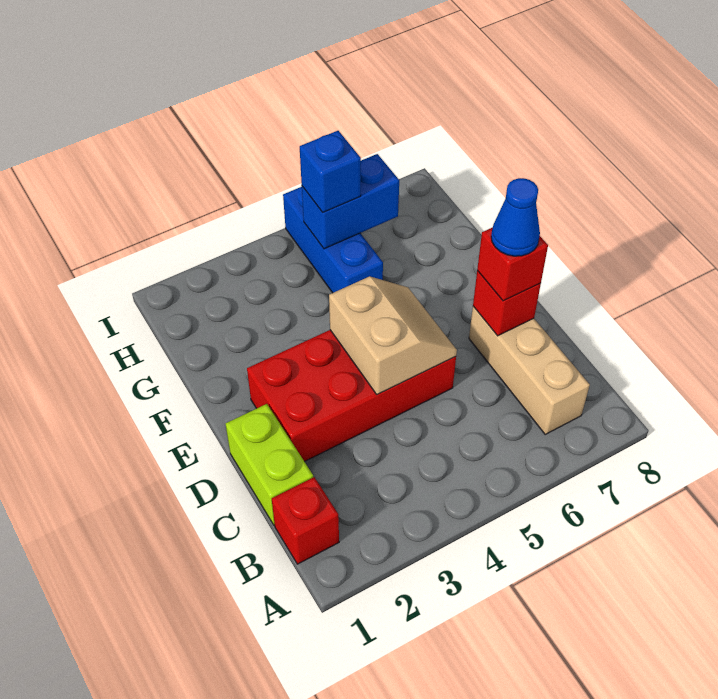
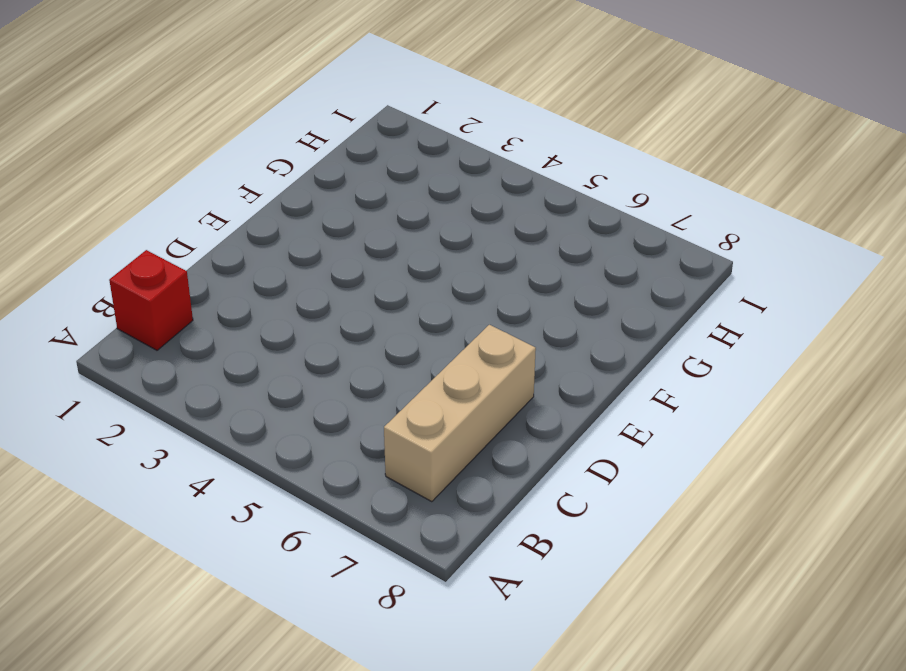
none -> lime 1x2 brick [226,404,313,525]
none -> red 2x4 brick [247,330,456,461]

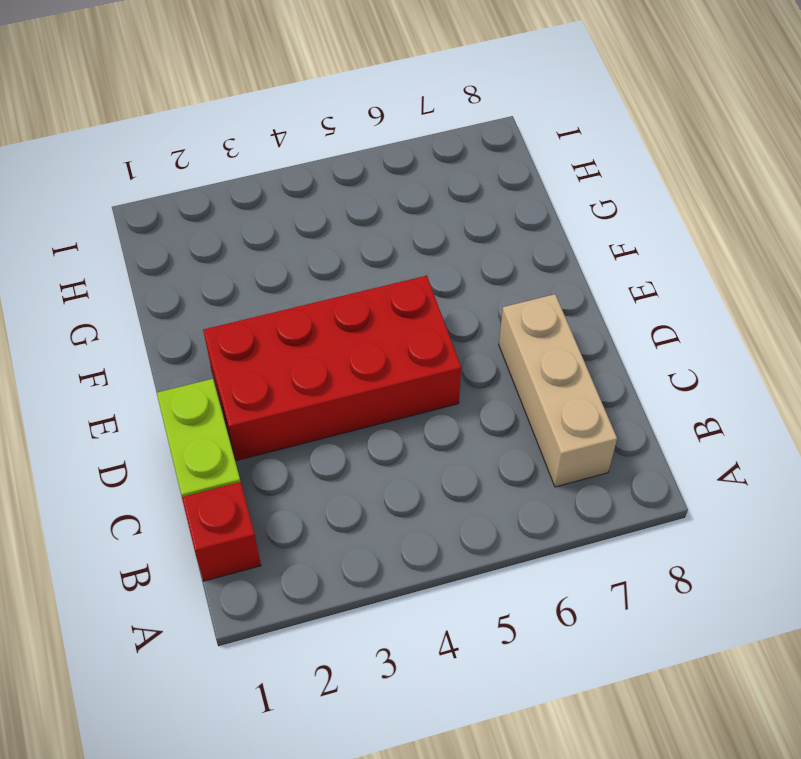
none -> blue 1x3 brick [283,187,383,293]
none -> tan 2x2 slope [329,276,457,395]

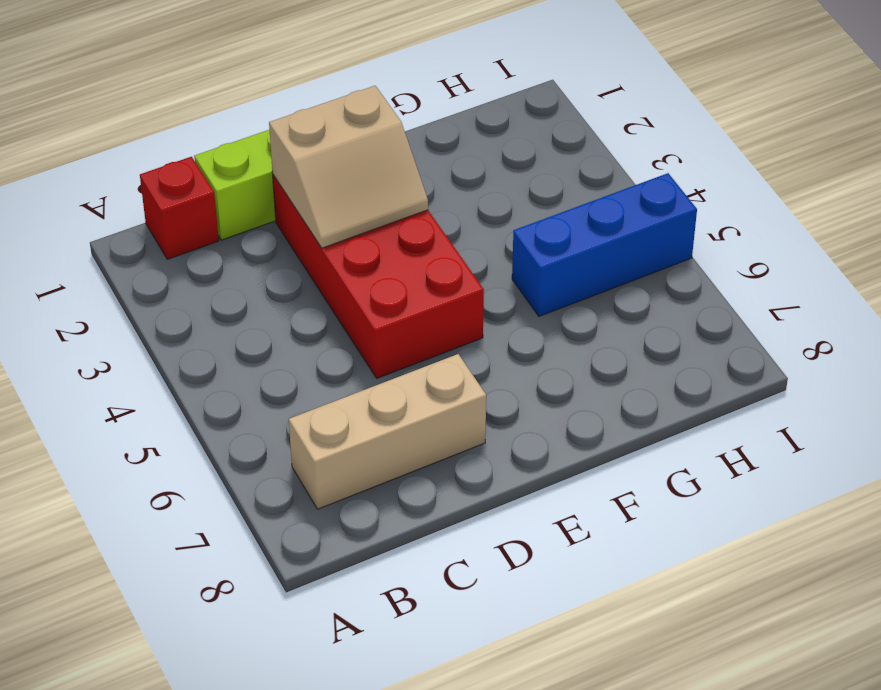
tan 2x2 slope [269,86,428,248] -> tan 2x2 slope moved to [329,276,457,395]
none -> red 1x1 brick [473,271,541,336]
none -> blue 1x2 brick [302,154,399,249]

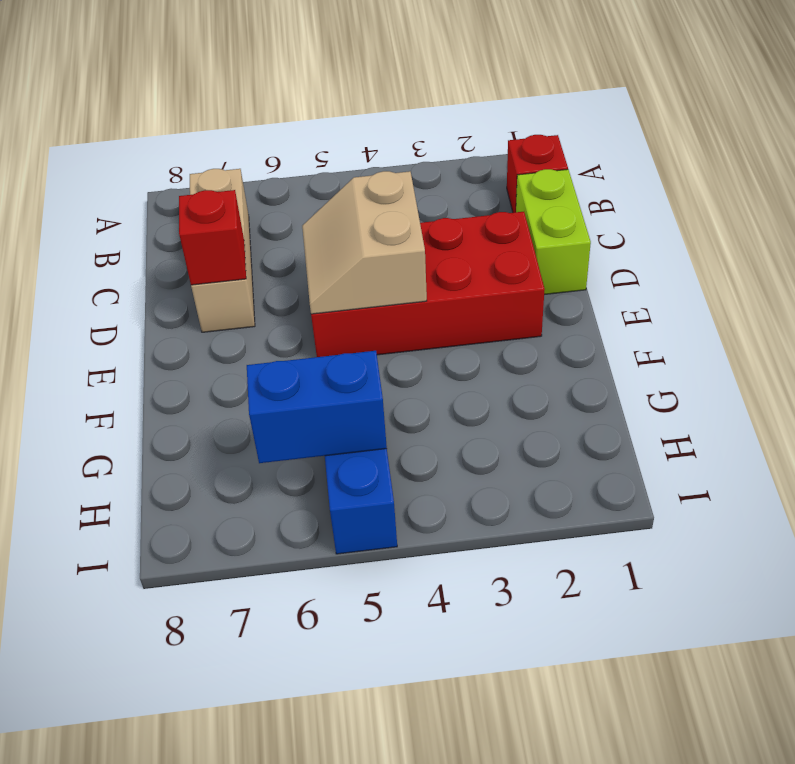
none -> red 1x1 brick [477,227,548,301]
none -> blue 1x1 brick [300,131,361,212]

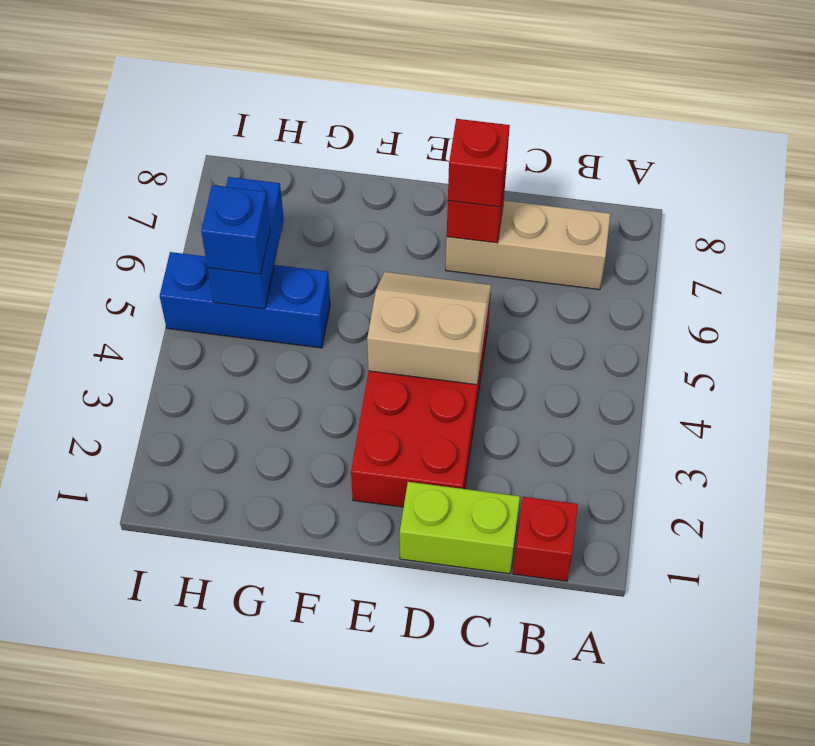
none -> blue 1x1 cone [491,178,540,256]

